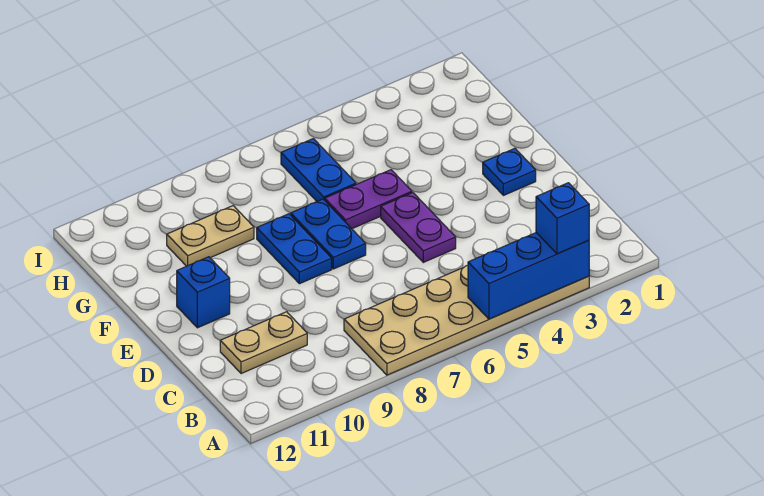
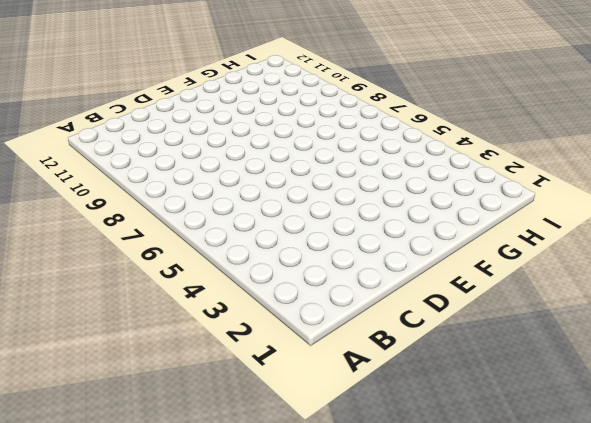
none -> tan 2x6 plate [344,265,589,375]
none -> tan 1x2 plate [220,312,307,374]
none -> purple 1x2 plate [381,193,456,262]

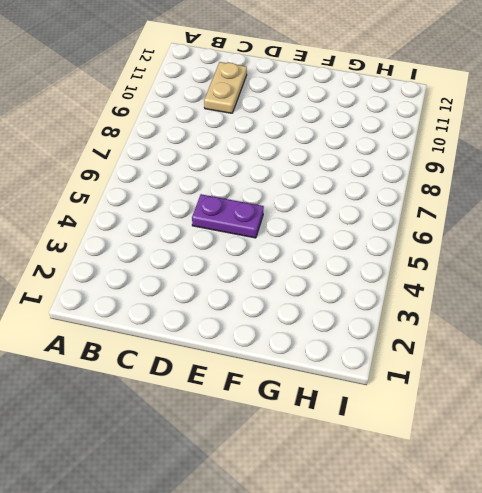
none -> tan 2x6 plate [344,265,589,375]
none -> blue 1x1 plate [483,148,536,195]
none -> blue 1x2 plate [291,199,366,269]

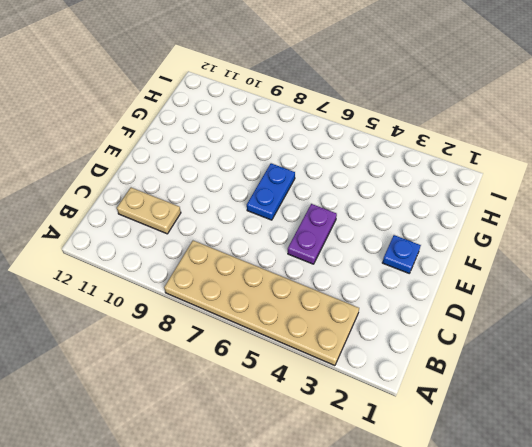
none -> blue 1x2 plate [257,214,332,284]
none -> blue 1x1 brick [177,257,230,328]
none -> purple 1x2 plate [325,170,412,229]

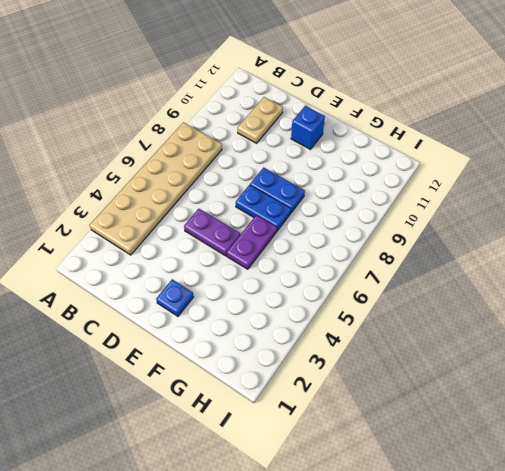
none -> blue 1x2 plate [281,139,356,201]
none -> tan 1x2 plate [167,206,254,266]
none -> blue 1x3 brick [468,233,589,319]

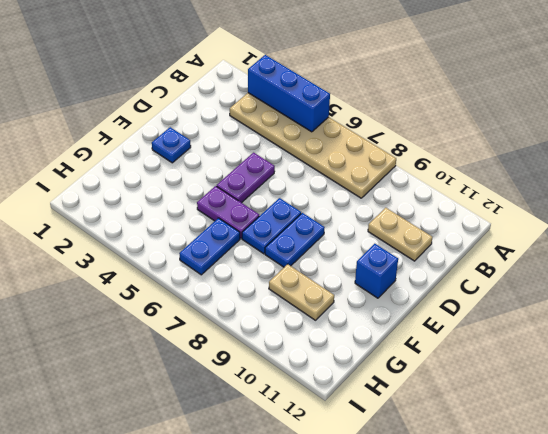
none -> blue 1x1 brick [536,183,589,254]

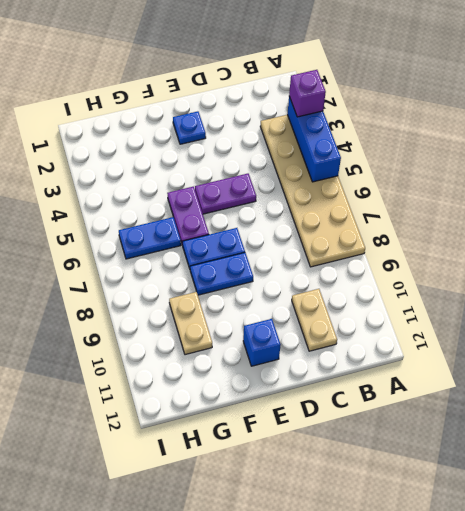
purple 1x1 brick [289,70,326,117] -> blue 1x1 brick [536,183,589,254]

